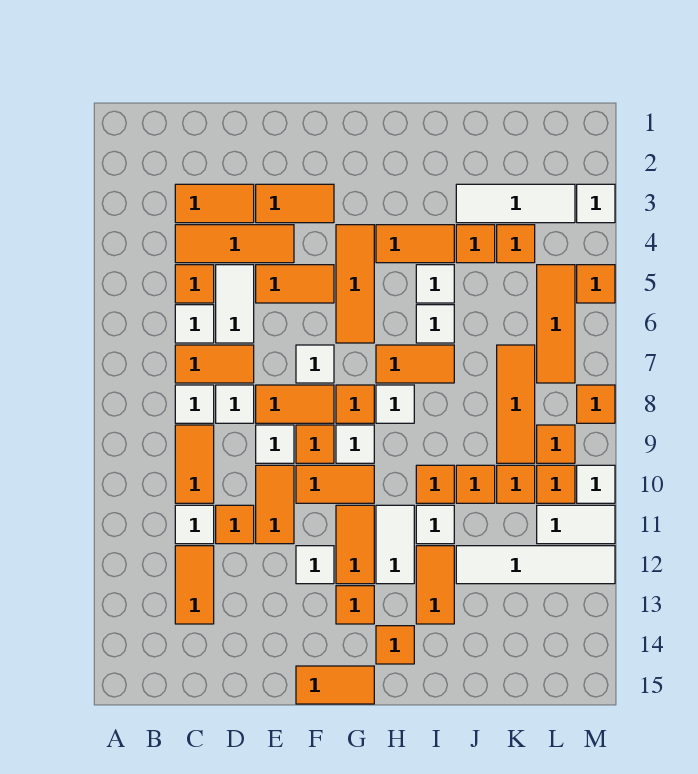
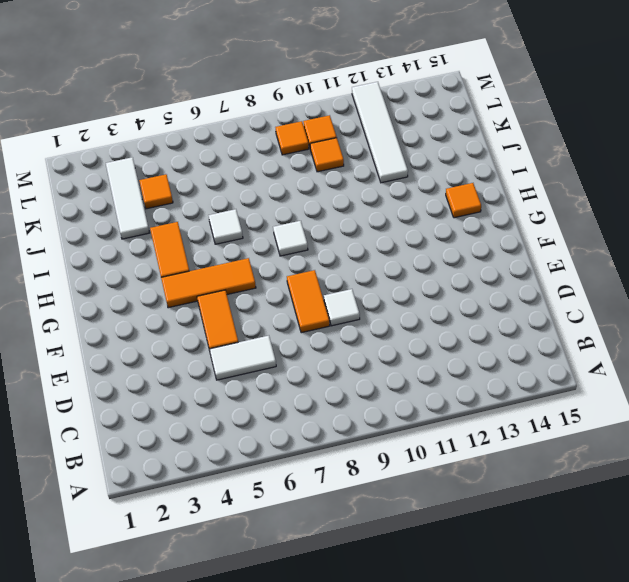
none -> orange 1x2 tile [175,184,254,223]
none -> orange 1x3 tile [175,225,294,263]
none -> orange 1x1 tile [175,265,214,303]
none -> white 1x1 tile [175,305,214,343]

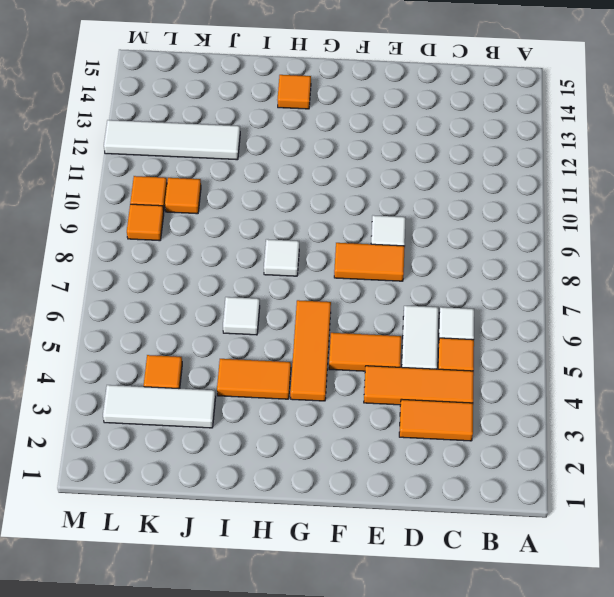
none -> orange 1x2 tile [175,345,254,383]
none -> white 1x1 tile [175,385,214,423]
none -> orange 1x2 tile [175,425,214,503]
none -> white 1x1 tile [175,505,214,544]

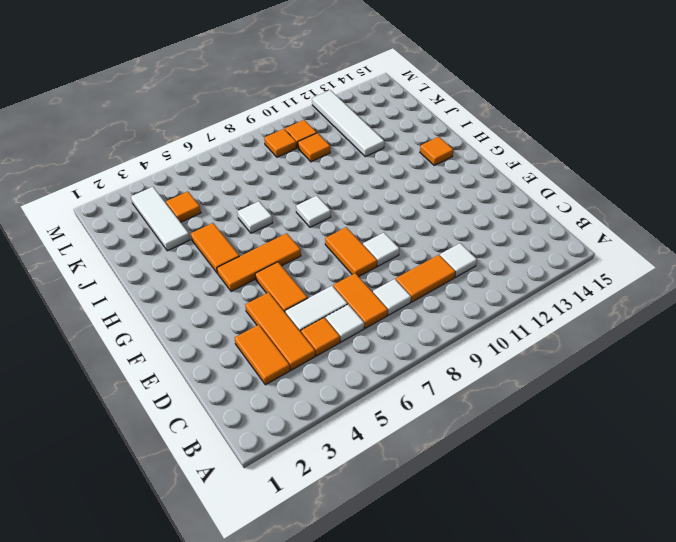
none -> orange 1x2 tile [175,546,214,624]
none -> white 1x1 tile [216,385,254,423]
none -> orange 1x1 tile [216,505,254,544]
none -> orange 1x2 tile [256,184,334,223]

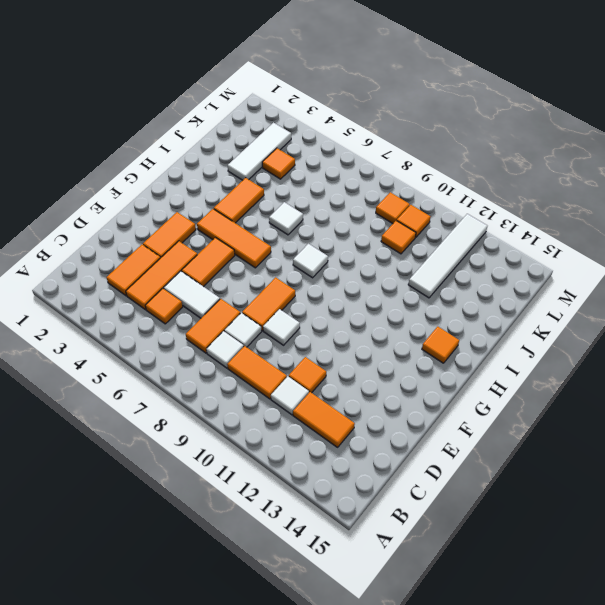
none -> white 1x1 tile [175,305,214,343]
none -> orange 1x2 tile [256,465,294,544]
none -> white 1x1 tile [296,345,334,383]
none -> orange 1x1 tile [296,425,334,463]

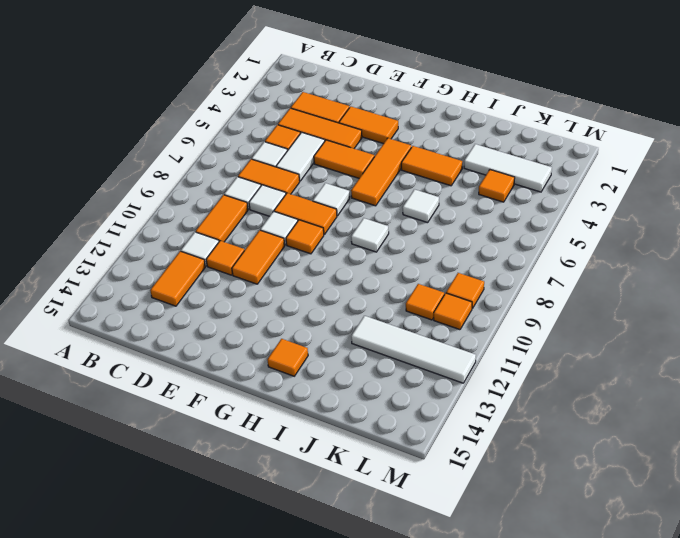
none -> orange 1x2 tile [296,465,374,503]
none -> white 1x1 tile [296,546,334,584]
none -> orange 1x2 tile [296,666,374,704]
none -> orange 1x1 tile [336,385,374,423]

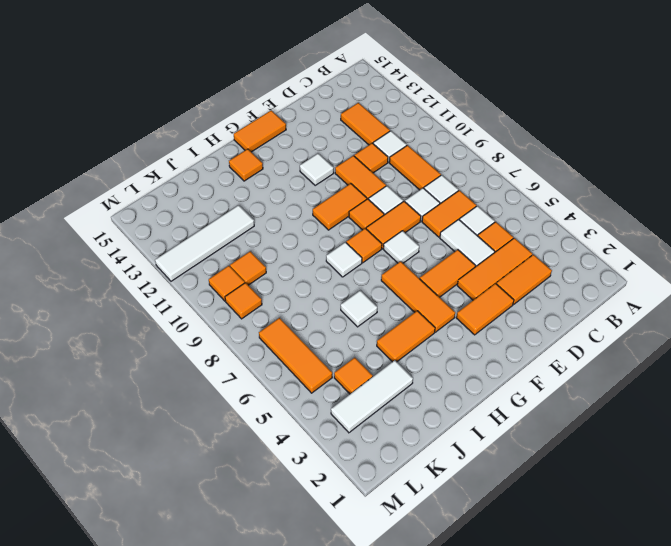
none -> white 1x1 tile [336,425,374,463]
none -> orange 1x2 tile [336,505,374,584]
none -> orange 1x1 tile [336,586,374,624]
none -> orange 1x2 tile [376,345,454,383]

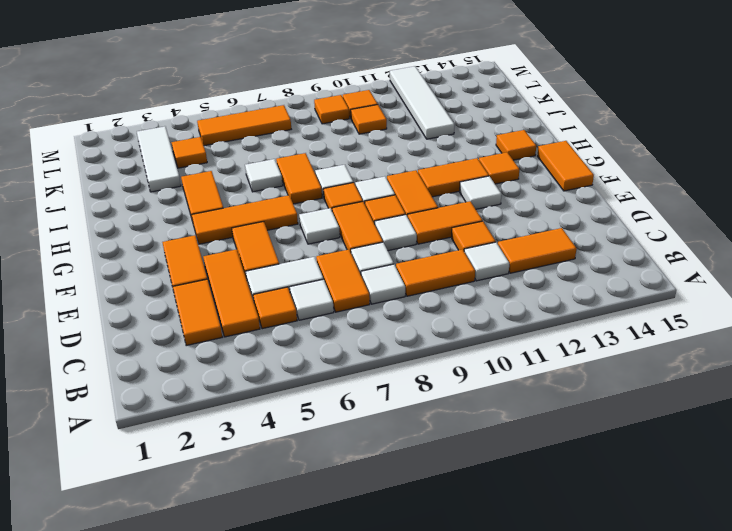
none -> white 1x2 tile [376,505,414,584]
none -> white 1x1 tile [416,265,454,303]
none -> orange 1x1 tile [416,465,454,503]
none -> white 1x1 tile [416,505,454,544]

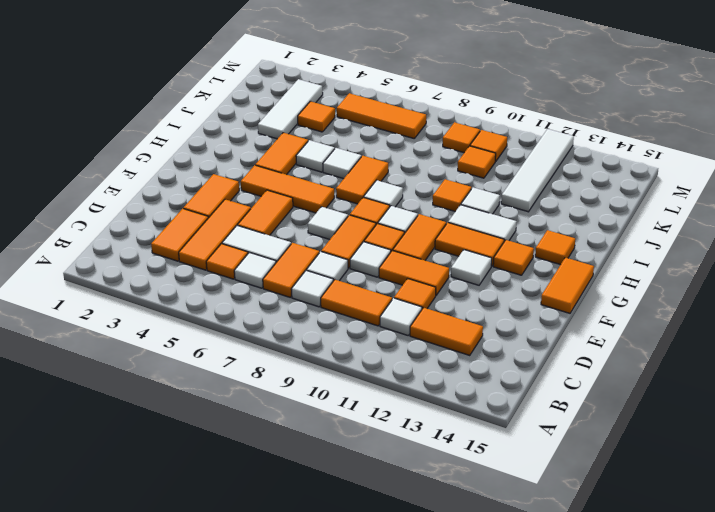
none -> orange 1x2 tile [416,546,454,624]
none -> orange 1x1 tile [456,225,495,263]
none -> orange 1x1 tile [456,465,495,503]
none -> orange 1x3 tile [497,345,535,463]

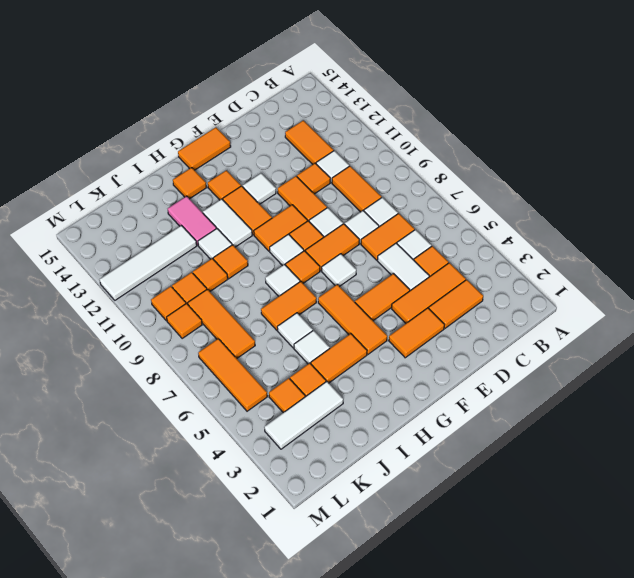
pink 1x2 tile [168,196,216,245] -> orange 1x2 tile [416,546,454,624]
none -> white 1x2 tile [537,505,615,544]
none -> white 1x1 tile [577,184,615,223]
none -> orange 1x1 tile [577,265,615,303]
none -> orange 1x1 tile [577,385,615,423]

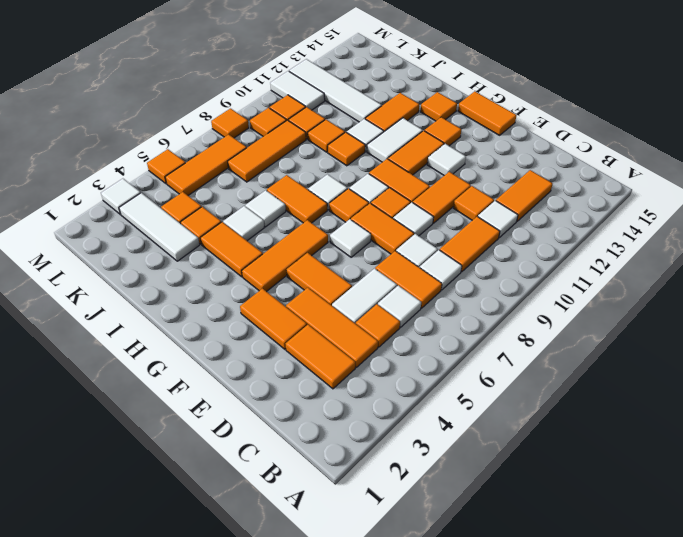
none -> white 1x1 tile [577,465,615,503]

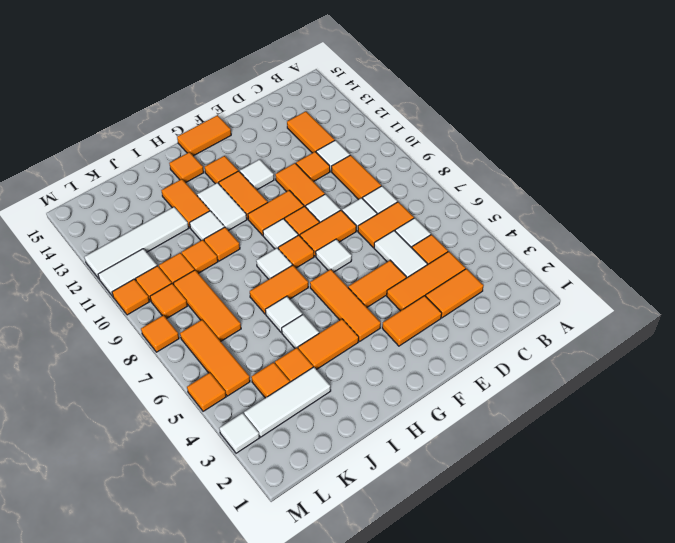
orange 1x1 tile [112,279,149,315] -> white 1x1 tile [577,465,615,503]

